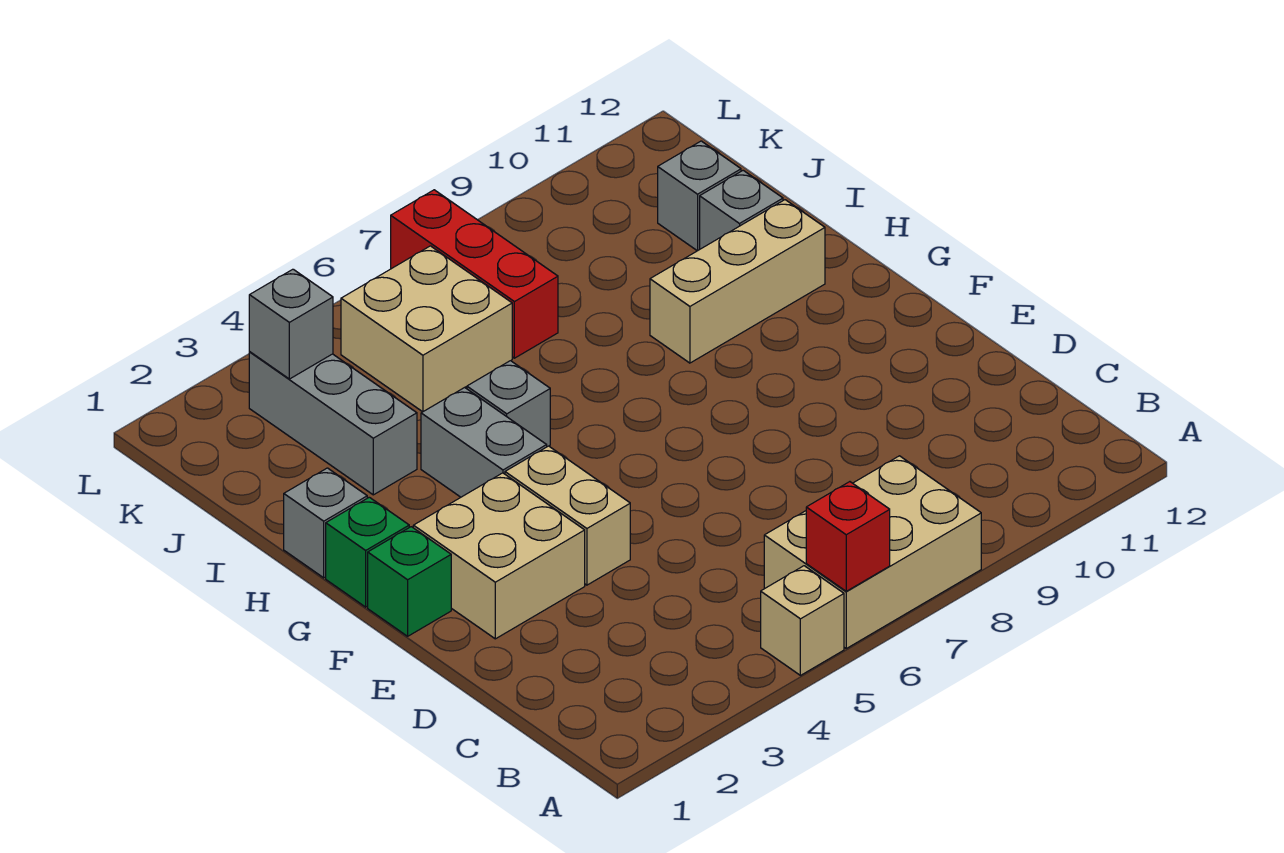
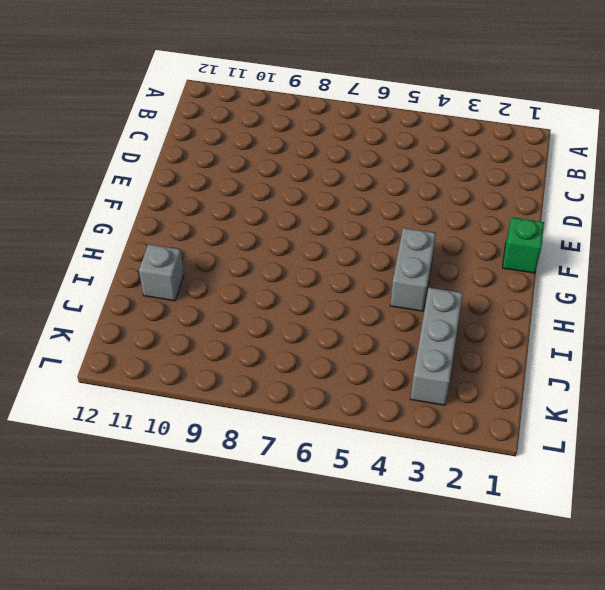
none -> tan 1x1 brick [761,566,844,675]
none -> tan 2x3 brick [764,456,981,648]
none -> tan 2x2 brick [413,473,585,639]

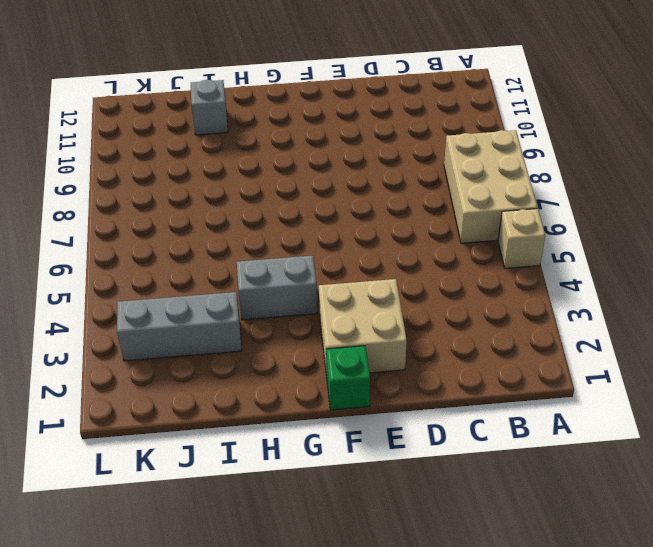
none -> tan 1x2 brick [505,446,630,585]
none -> green 1x1 brick [326,497,409,607]
none -> grey 1x1 brick [284,468,367,578]

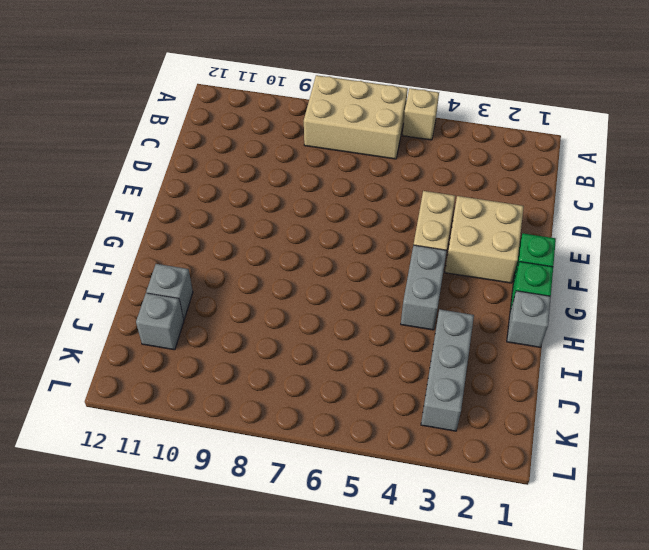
none -> grey 1x1 brick [467,361,550,447]
none -> tan 1x3 brick [650,200,825,363]
none -> tan 2x2 brick [341,246,512,412]

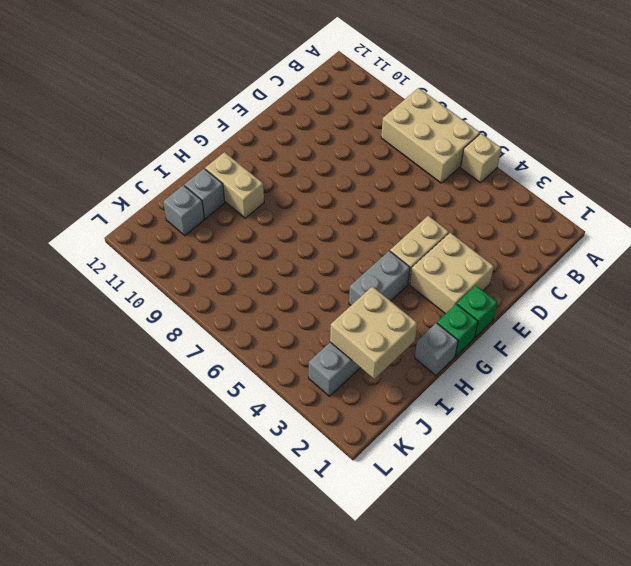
tan 1x2 brick [205,152,264,218] -> tan 1x3 brick [650,200,825,363]
tan 2x2 brick [330,286,417,379] -> tan 2x2 brick moved to [341,246,512,412]
none -> grey 1x1 brick [467,361,550,447]
none -> red 1x3 brick [391,190,558,358]
none -> red 1x1 brick [806,482,890,591]

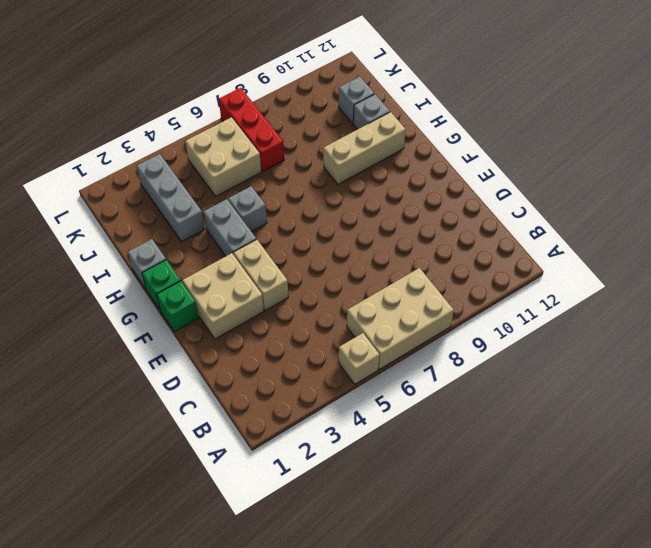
none -> red 1x1 brick [806,482,890,591]
none -> grey 1x1 brick [249,269,333,379]

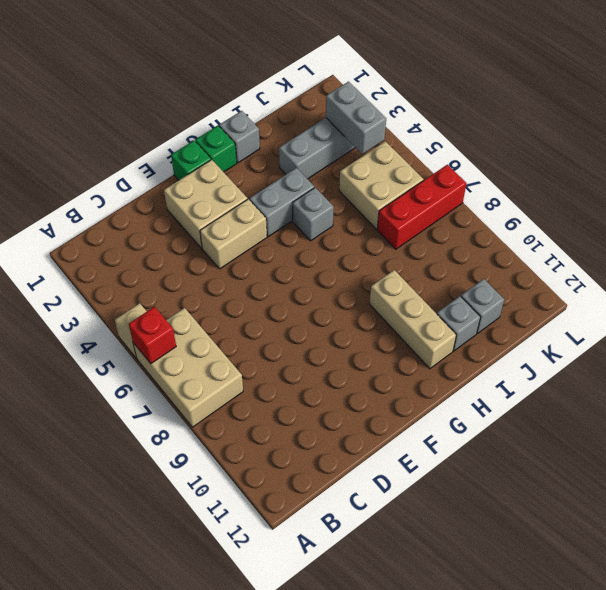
grey 1x2 brick [326,82,386,154] -> grey 1x1 brick [249,269,333,379]

